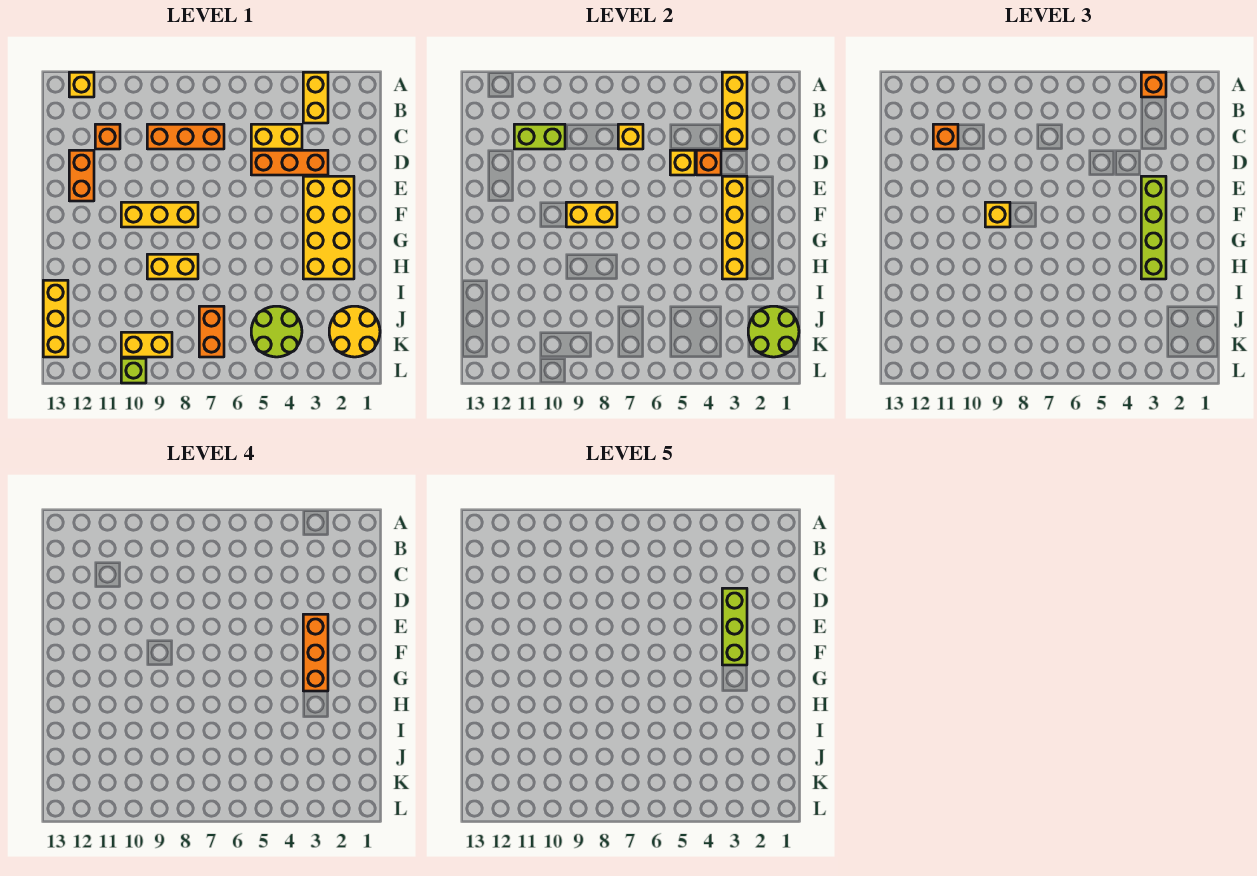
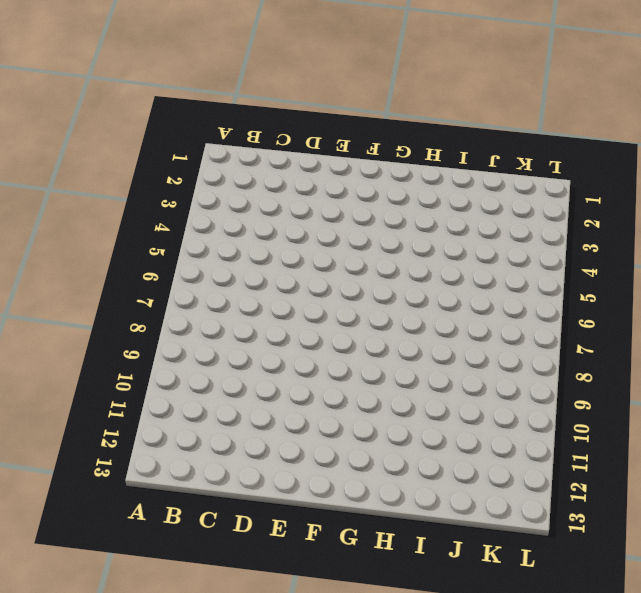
none -> yellow 1x2 brick [303,72,328,123]
none -> yellow 1x1 brick [69,72,94,97]
none -> yellow 1x2 brick [251,124,302,149]
none -> orange 1x3 brick [147,124,224,149]

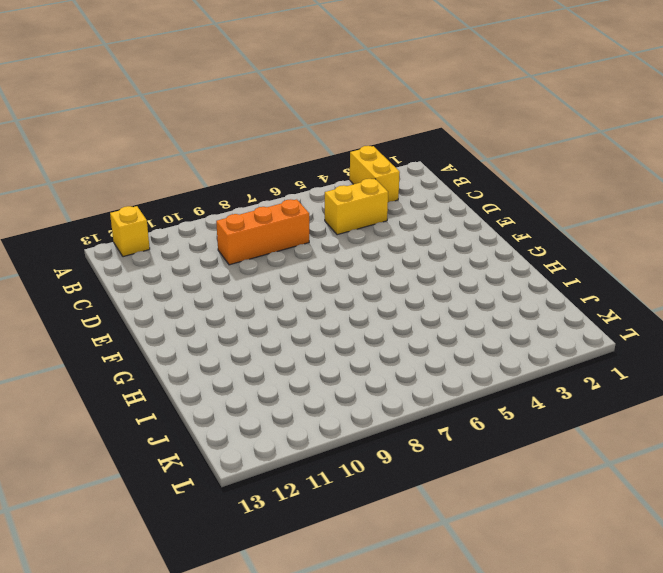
none -> orange 1x1 brick [95,124,120,149]
none -> orange 1x3 brick [251,150,328,175]
none -> orange 1x2 brick [69,150,94,201]
none -> yellow 2x4 brick [303,176,354,279]

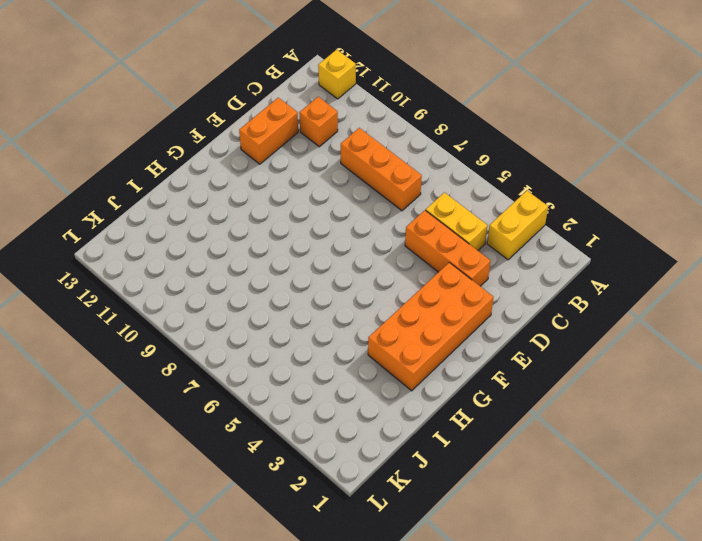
orange 2x4 brick [368,262,494,391] -> yellow 2x4 brick [303,176,354,279]
none -> yellow 1x3 brick [121,202,198,227]
none -> yellow 1x2 brick [147,254,198,279]
none -> yellow 1x3 brick [43,280,68,357]
none -> yellow 2x2 round brick [329,306,380,357]

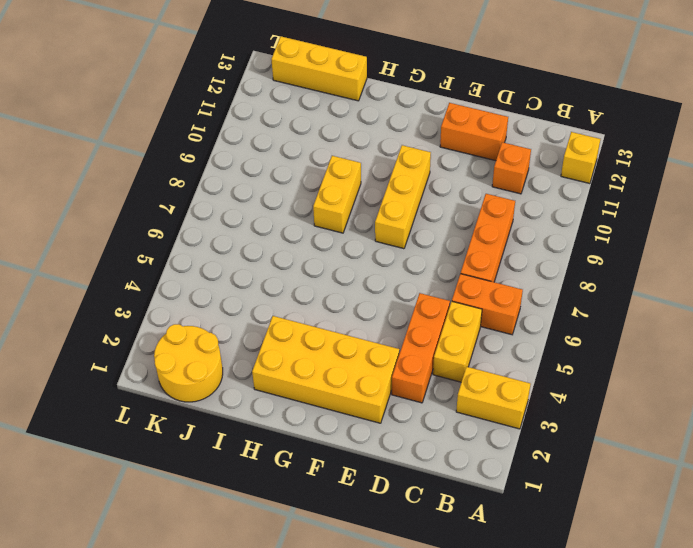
orange 1x2 brick [452,274,523,335] -> orange 1x2 brick moved to [199,306,224,357]
none -> lime 2x2 round brick [251,306,302,357]
none -> yellow 1x2 brick [121,332,172,357]
none -> lime 1x1 brick [121,358,146,383]
none -> yellow 1x3 brick [722,72,747,149]

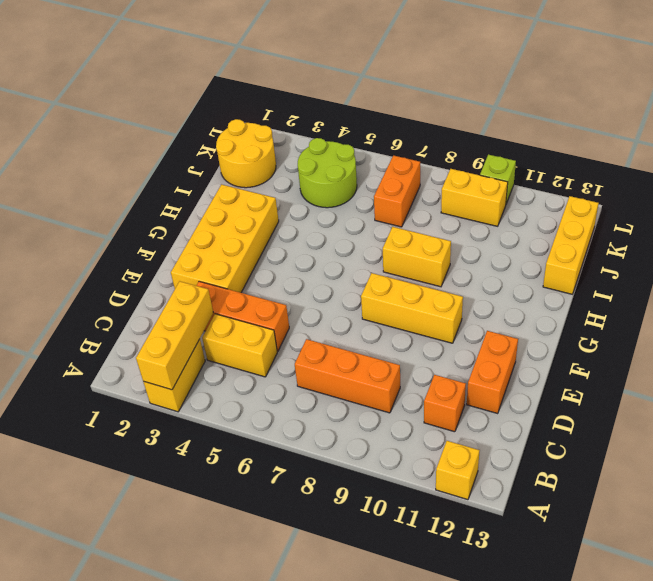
none -> yellow 1x1 brick [618,124,643,149]
none -> lime 1x2 brick [514,124,565,149]
none -> orange 1x1 brick [696,150,721,175]
none -> yellow 1x1 brick [670,150,695,175]

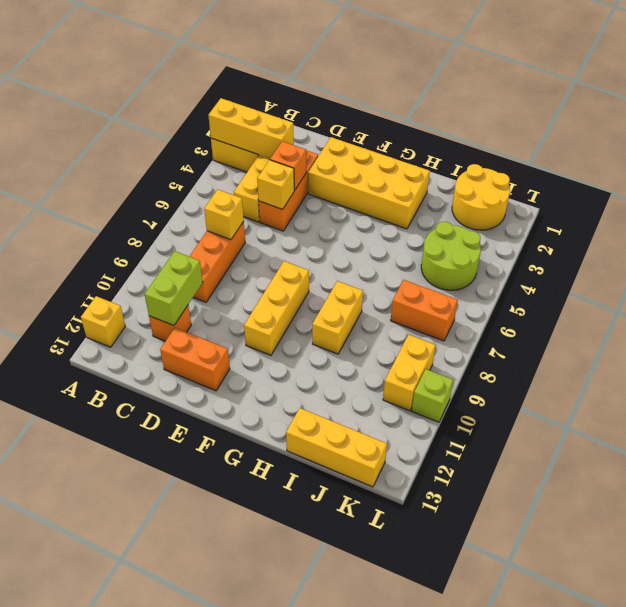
none -> yellow 1x4 brick [722,176,747,279]
none -> yellow 1x2 brick [566,202,617,227]
none -> lime 2x2 round brick [748,306,799,357]
none -> orange 1x1 brick [1141,72,1166,97]

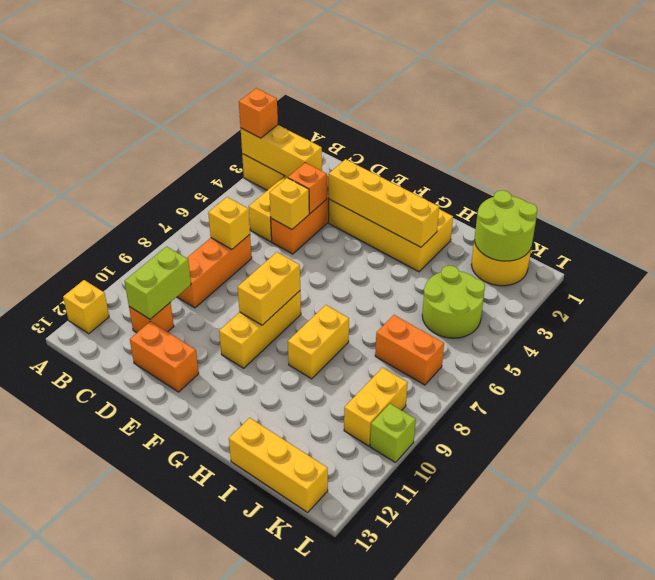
none -> orange 1x1 brick [933,124,958,149]
none -> lime 1x4 brick [1141,176,1166,279]
none -> yellow 1x1 brick [985,202,1010,227]
none -> orange 1x3 brick [303,614,328,691]

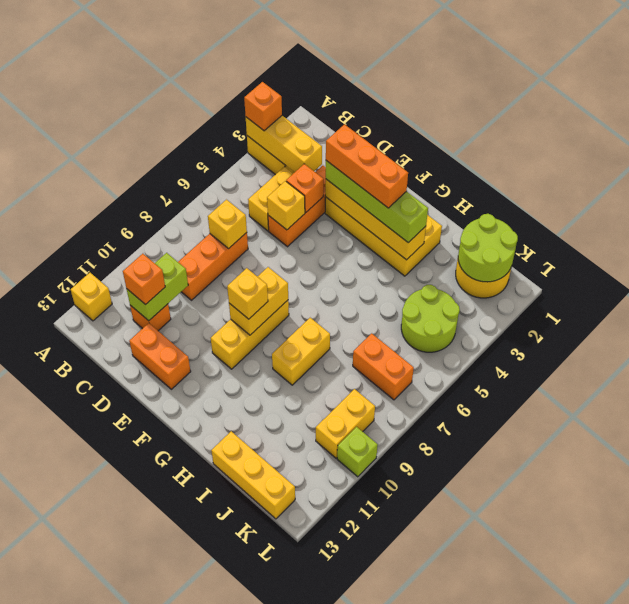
none -> lime 1x3 brick [722,588,747,665]

